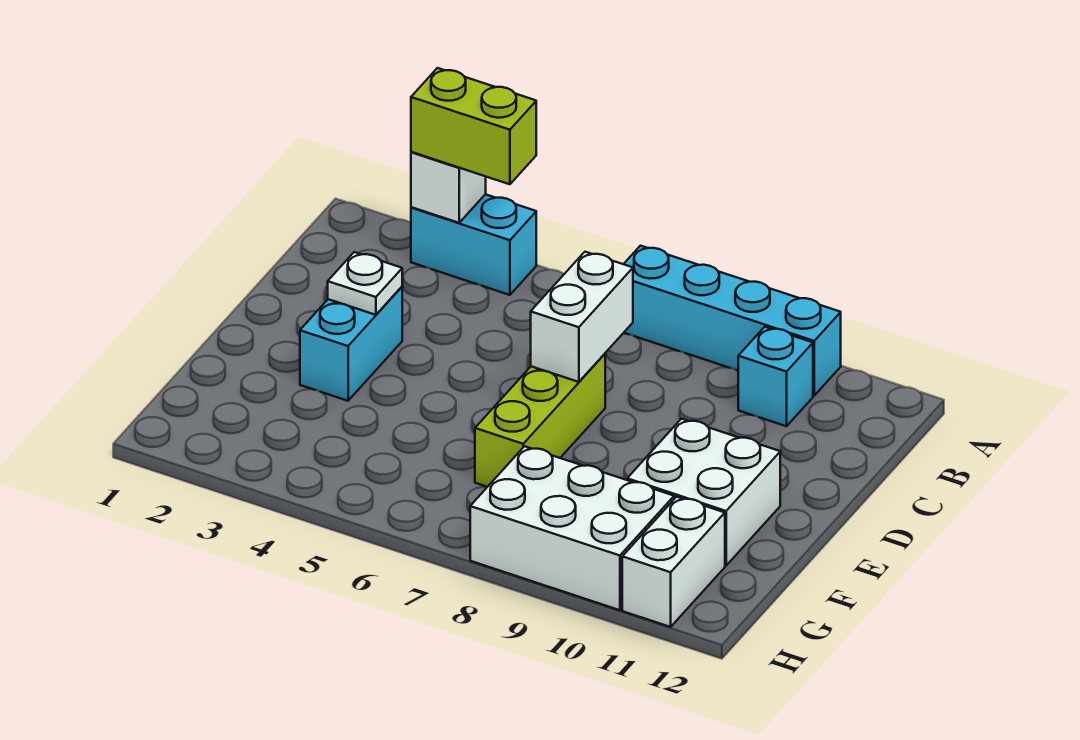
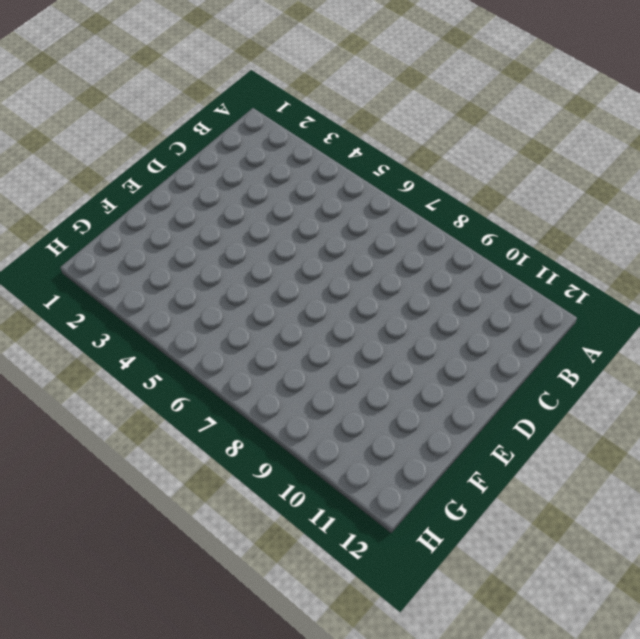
none -> cyan 1x2 brick [411,194,536,295]
none -> cyan 1x4 brick [624,246,841,396]
none -> cyan 1x1 brick [738,327,813,426]

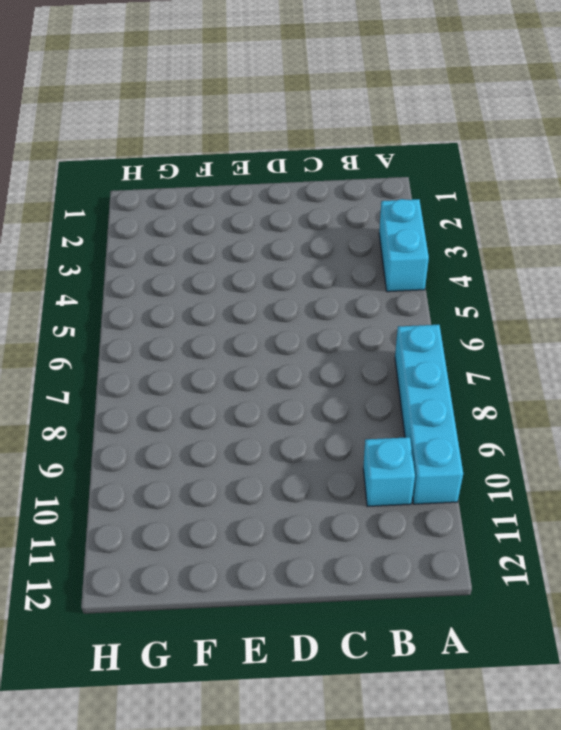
none -> cyan 1x2 brick [300,287,402,401]
none -> lime 1x3 brick [475,354,605,487]
none -> white 2x2 brick [627,419,780,566]

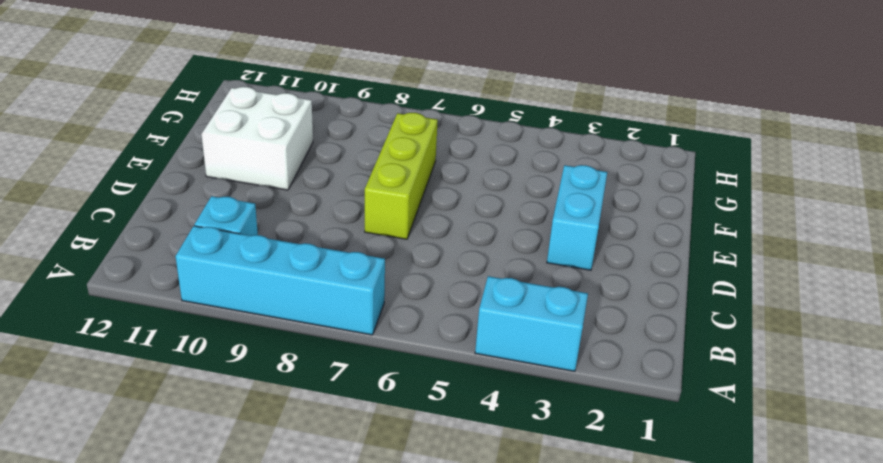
none -> white 2x3 brick [470,446,674,610]
none -> white 1x2 brick [622,497,725,627]
none -> white 1x1 brick [411,152,486,223]

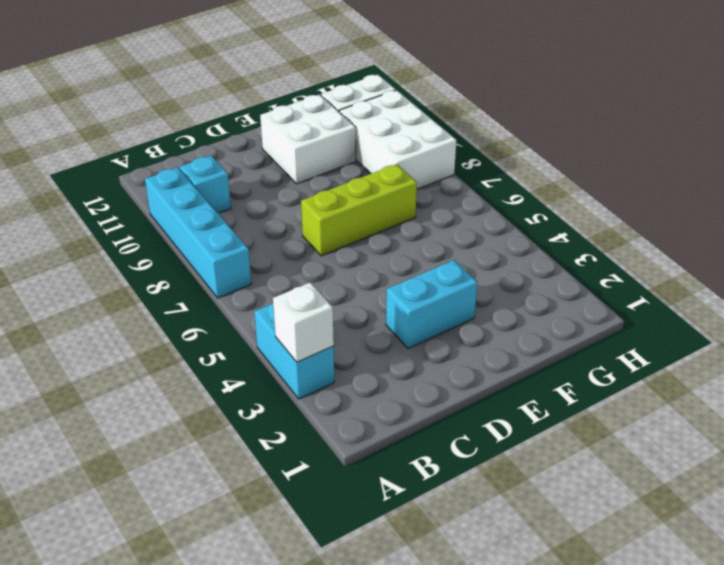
none -> white 1x2 brick [531,252,633,382]
none -> white 1x1 plate [328,252,402,315]
none -> lime 1x2 brick [411,68,536,184]

